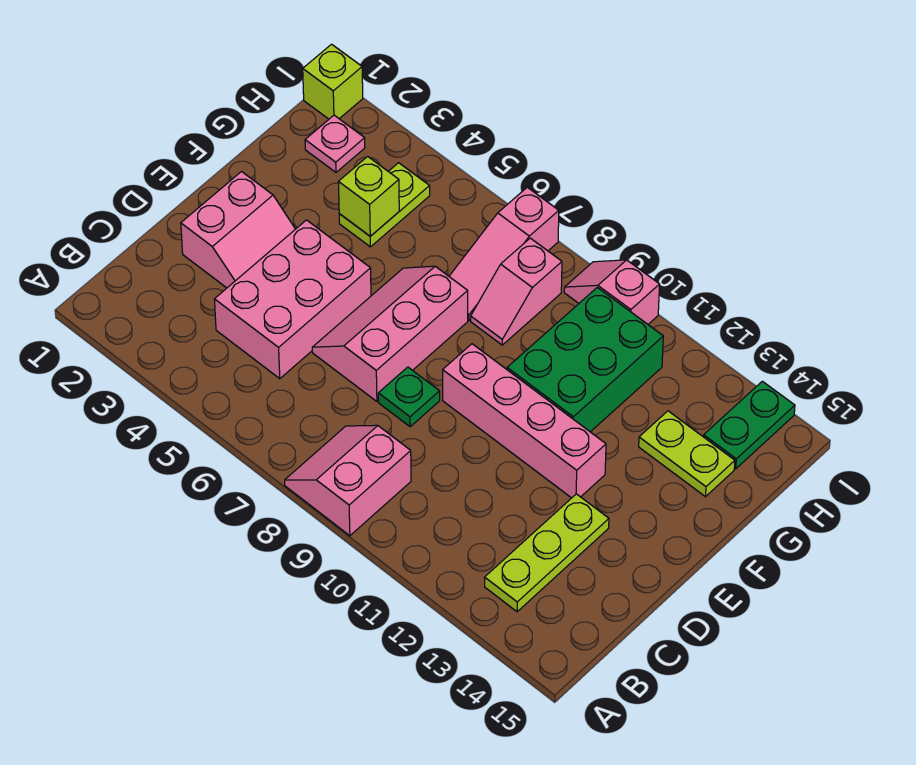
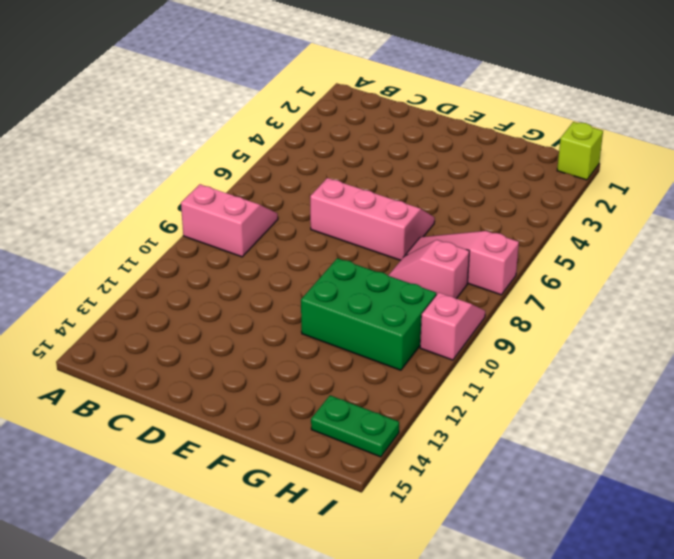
none -> lime 1x3 plate [485,494,609,612]
none -> pink 2x3 brick [214,220,371,379]
none -> pink 2x2 slope [181,172,295,288]

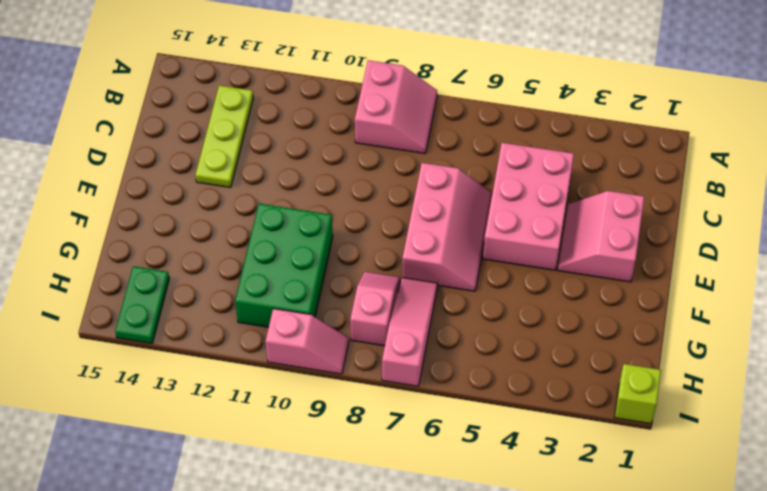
none -> green 1x1 plate [378,367,440,427]
none -> pink 1x4 brick [443,344,606,498]
none -> lime 1x2 plate [339,163,430,247]

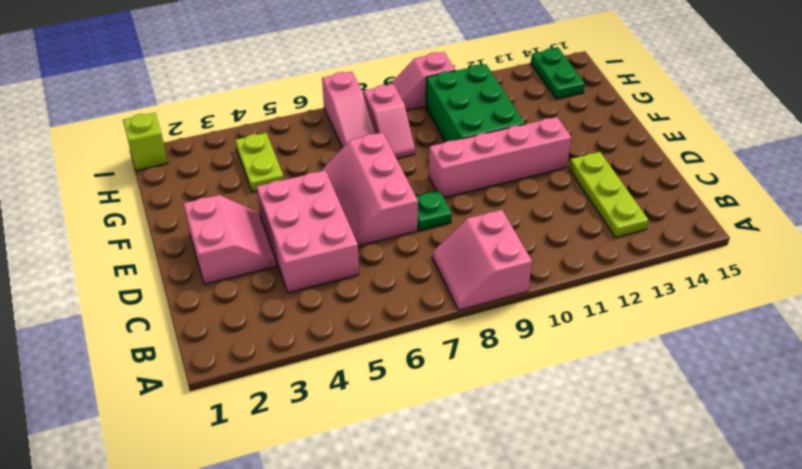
none -> lime 1x2 plate [639,411,735,497]
none -> pink 1x1 plate [305,115,365,172]
none -> lime 1x1 brick [338,156,399,236]

